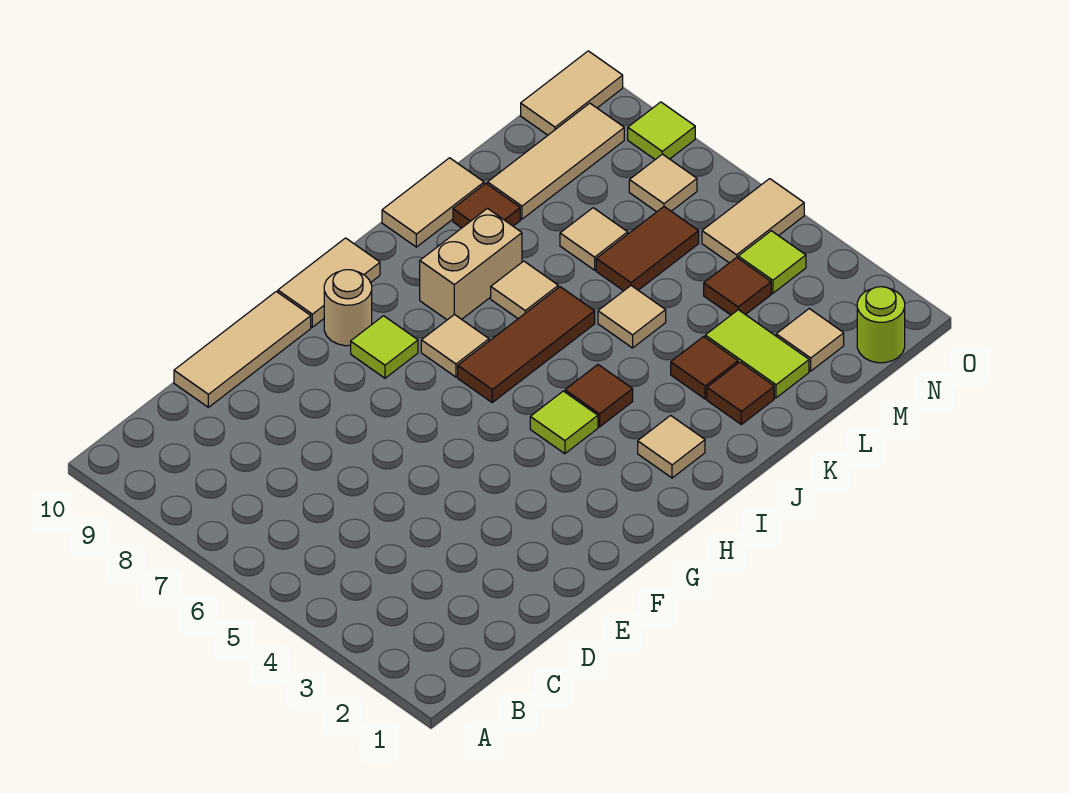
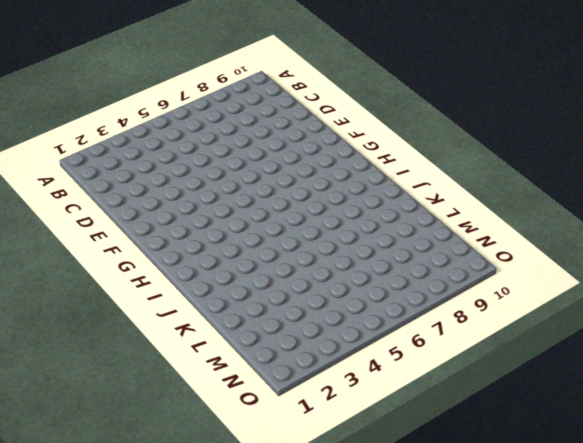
none -> tan 1x3 tile [174,291,311,407]
none -> lime 1x1 tile [351,316,418,378]
none -> tan 1x1 round brick [324,270,372,346]

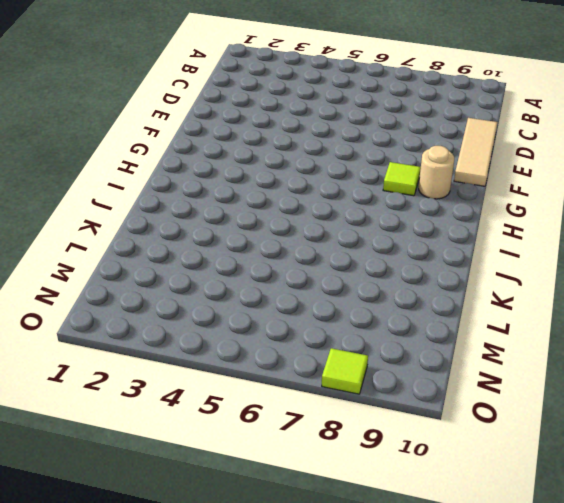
none -> tan 1x2 tile [278,238,380,327]
none -> lime 1x1 tile [530,391,598,454]
none -> brown 1x3 tile [458,287,595,402]

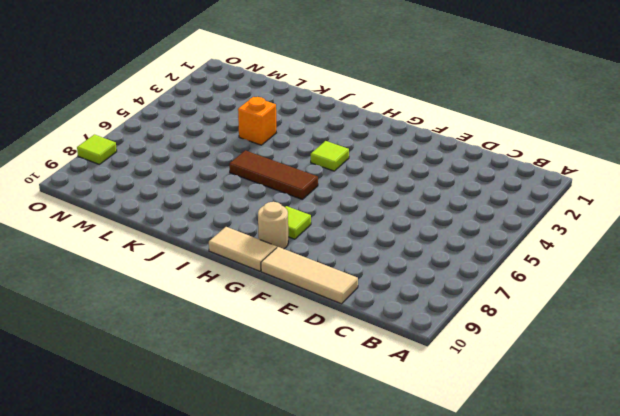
orange 1x1 brick [238,97,276,145] -> none
none -> tan 1x1 tile [421,314,489,377]
none -> tan 1x1 tile [638,415,705,478]
none -> brown 1x1 tile [565,365,633,427]

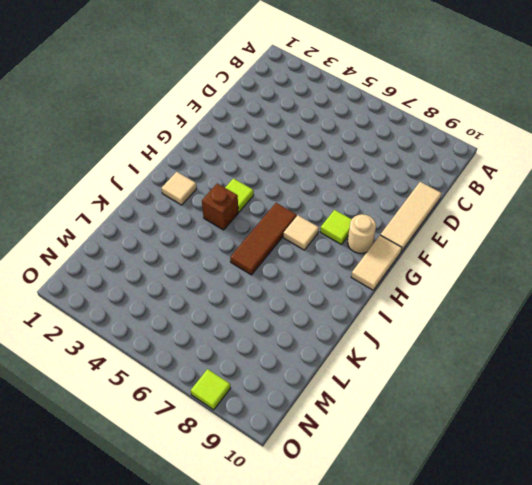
brown 1x1 brick [202,184,238,230] -> brown 1x1 tile [565,365,633,427]
none -> tan 1x2 brick [420,209,522,320]
none -> tan 1x1 tile [491,261,558,319]
none -> tan 1x2 tile [382,158,484,247]

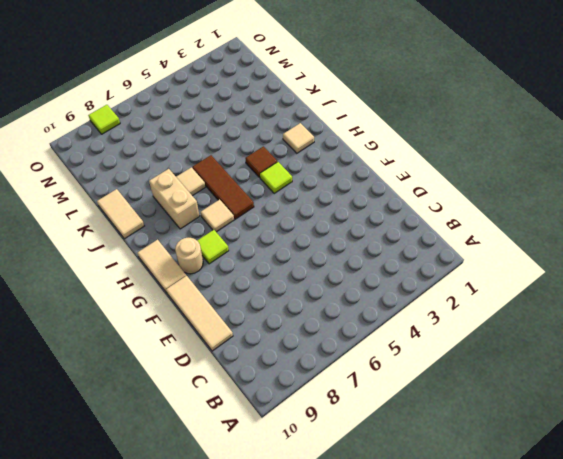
none -> brown 1x1 tile [707,362,774,424]
none -> brown 1x1 tile [671,336,738,399]
none -> tan 1x1 tile [598,286,666,348]

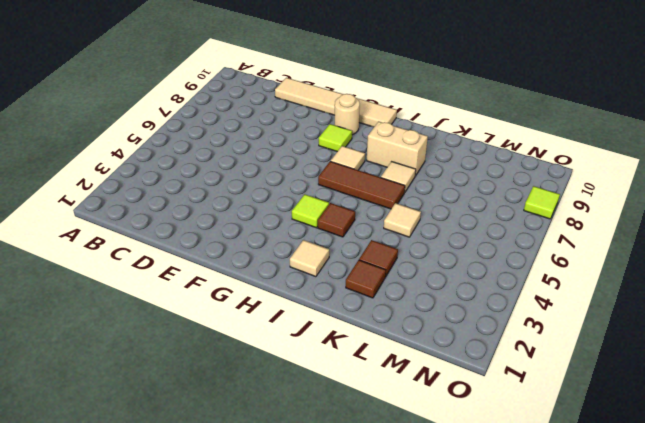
none -> tan 1x2 tile [382,158,484,247]
none -> brown 1x1 tile [453,183,520,228]
none -> lime 1x2 tile [705,310,809,398]

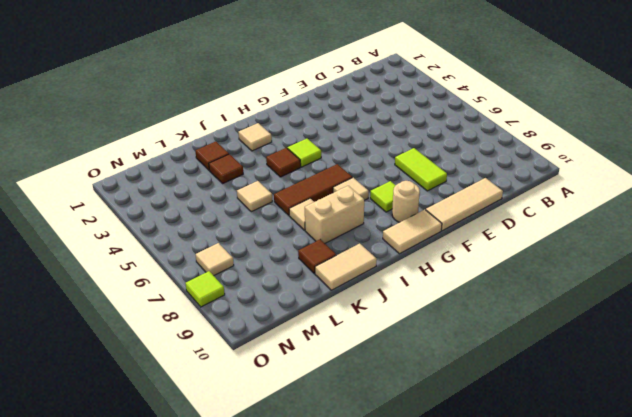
lime 1x2 tile [395,148,447,191] -> lime 1x2 tile moved to [705,310,809,398]
none -> brown 1x2 tile [596,207,699,291]
none -> tan 1x1 tile [560,208,628,270]
none -> tan 1x3 tile [488,103,624,219]

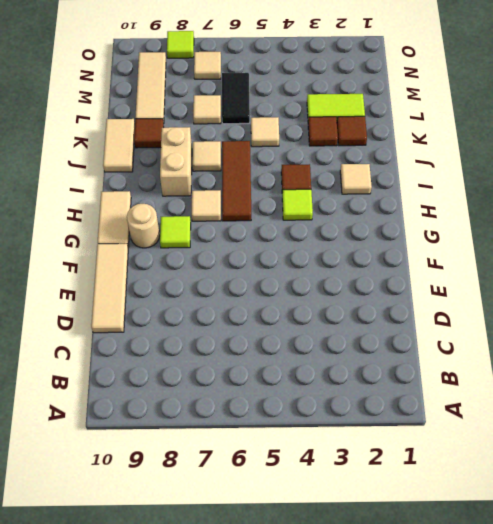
black 1x2 tile [222,73,250,124] -> brown 1x2 tile [596,207,699,291]
none -> tan 1x1 tile [776,309,844,371]
none -> brown 1x1 tile [704,257,771,315]
none -> lime 1x1 round brick [857,287,905,363]

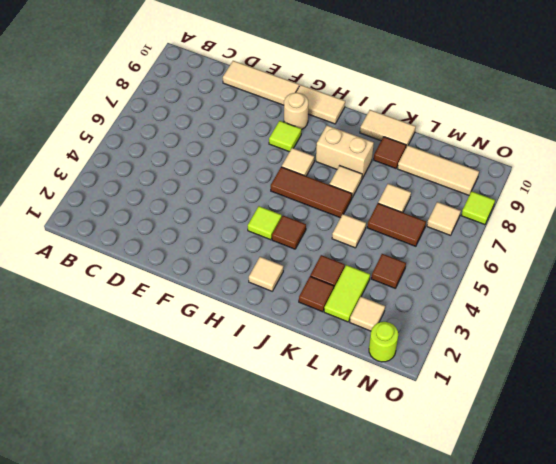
none -> lime 1x1 tile [738,231,806,293]
none -> tan 1x2 tile [702,179,804,263]
none -> tan 1x2 tile [521,51,623,135]

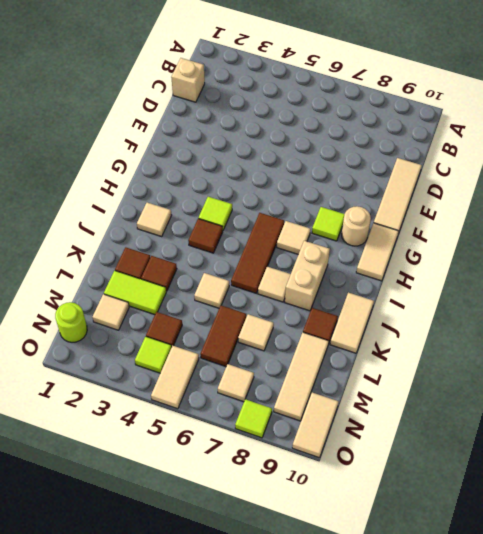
tan 1x1 brick [171,58,205,102] -> none

